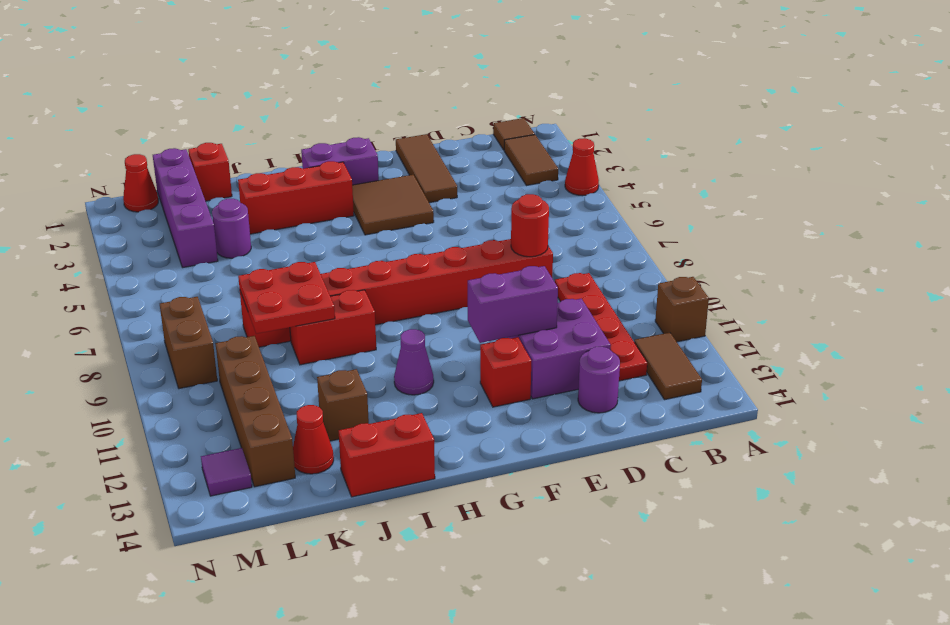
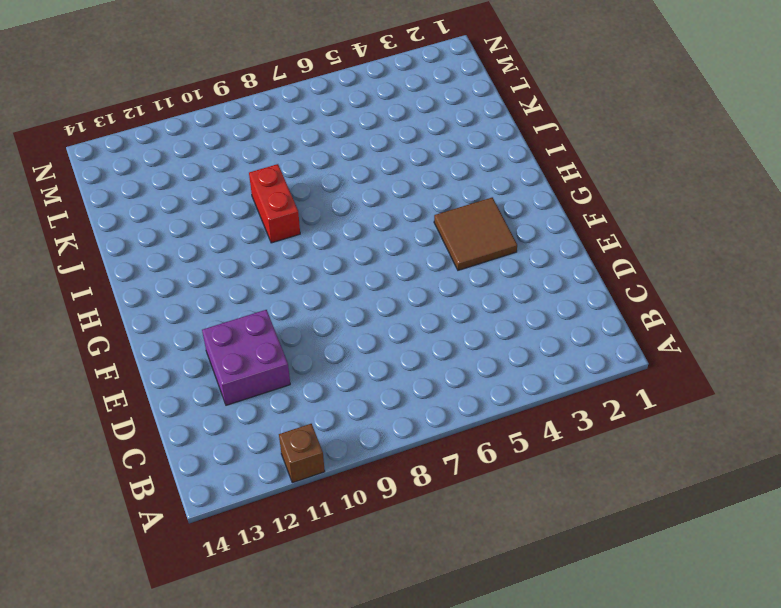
none -> red 1x1 cone [565,138,599,196]
none -> brown 1x1 tile [493,118,535,150]
none -> brown 1x2 tile [504,135,558,186]

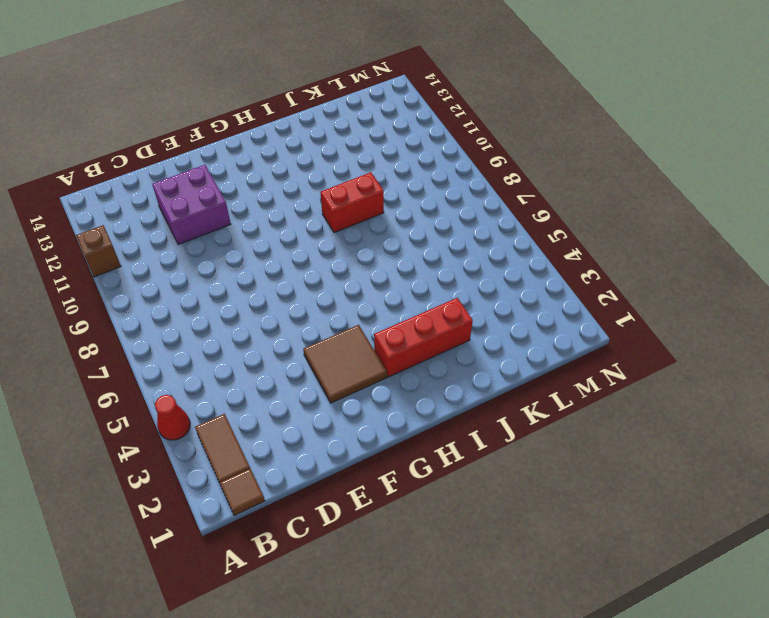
none -> brown 1x2 tile [634,333,702,400]
none -> red 1x4 plate [555,273,647,381]
none -> red 1x8 brick [240,239,553,347]

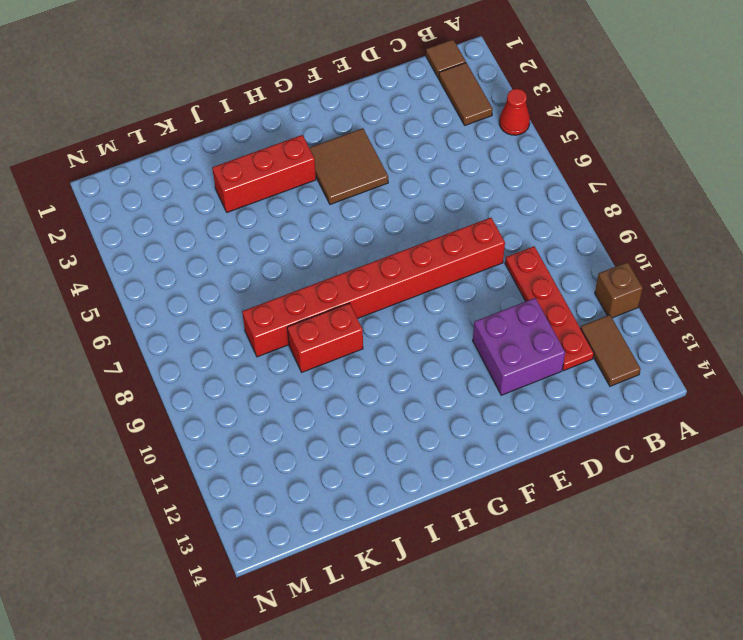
none -> purple 1x1 round brick [578,346,620,413]
none -> brown 1x3 tile [396,134,457,203]
none -> red 1x1 brick [480,337,531,407]

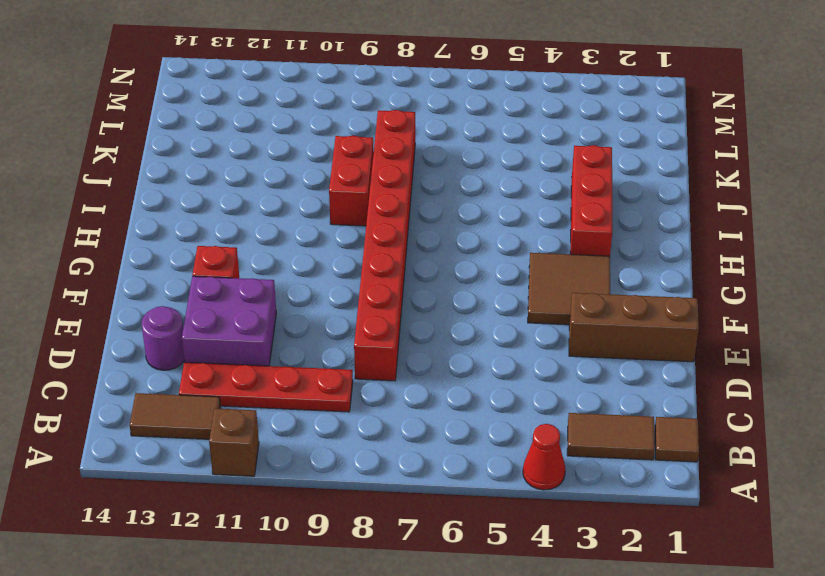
brown 1x3 brick [569,293,699,362] -> brown 1x3 tile [396,134,457,203]
none -> purple 1x2 brick [301,137,379,185]
none -> purple 1x1 cone [394,329,434,395]
none -> red 1x2 brick [339,413,435,497]

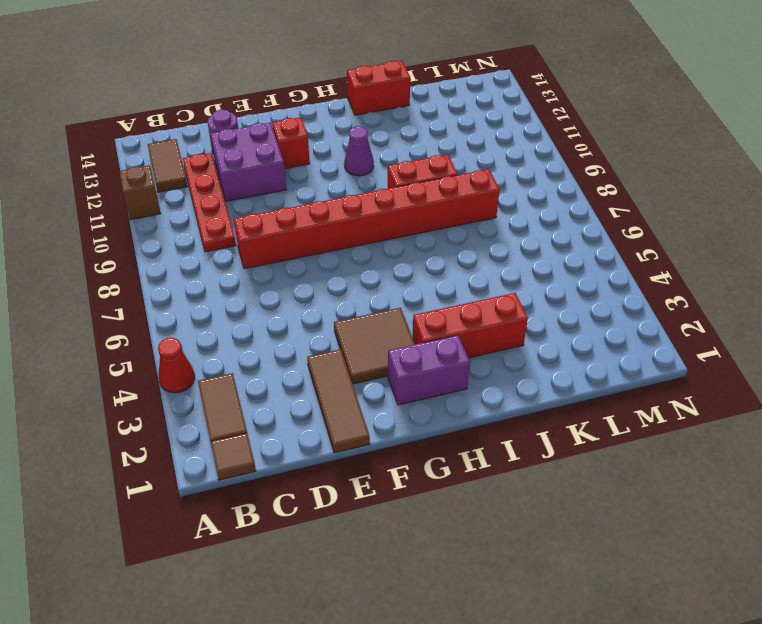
none -> brown 1x1 brick [317,369,369,441]
none -> red 1x1 brick [188,143,232,201]
none -> purple 1x1 round brick [212,199,251,258]

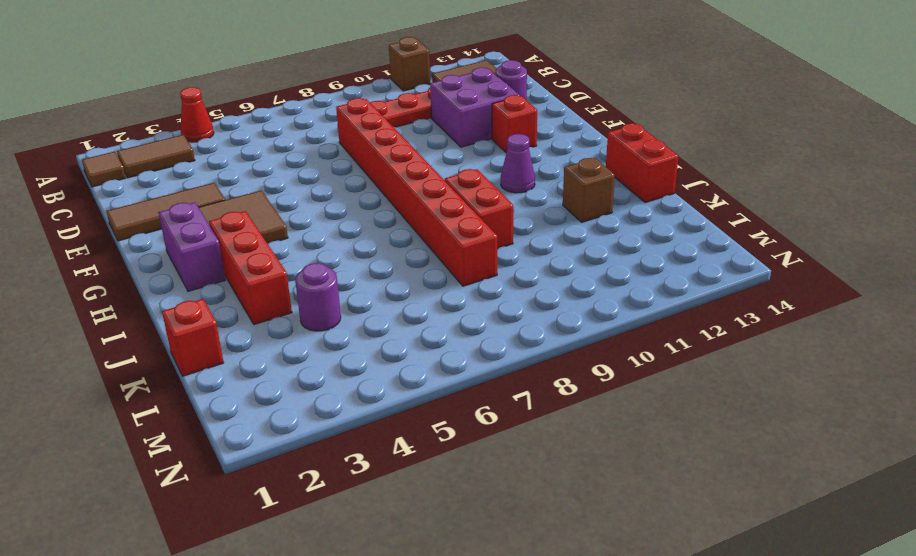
none -> red 1x1 cone [293,405,334,474]
none -> purple 1x4 brick [153,148,218,267]
none -> brown 1x4 brick [215,336,295,487]

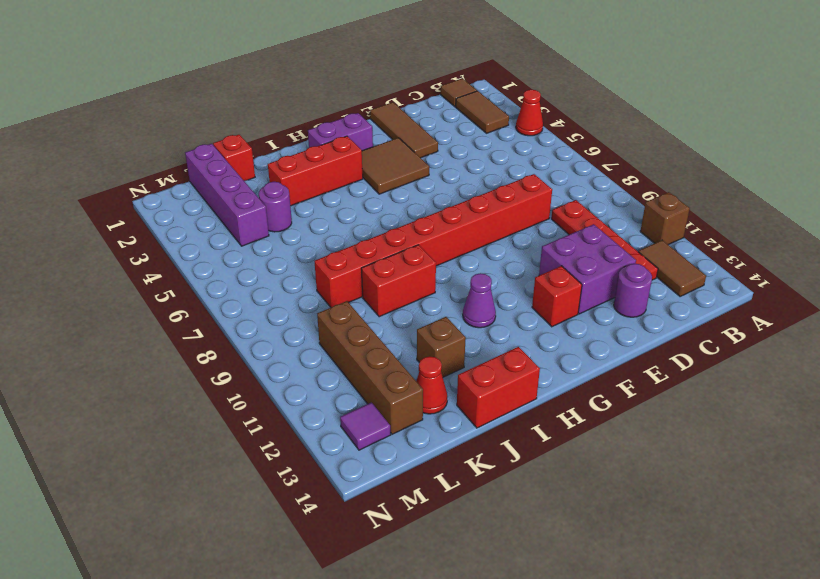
none -> red 1x1 cone [123,154,158,212]
none -> brown 1x2 brick [160,297,217,389]
none -> red 1x1 round brick [511,194,549,257]

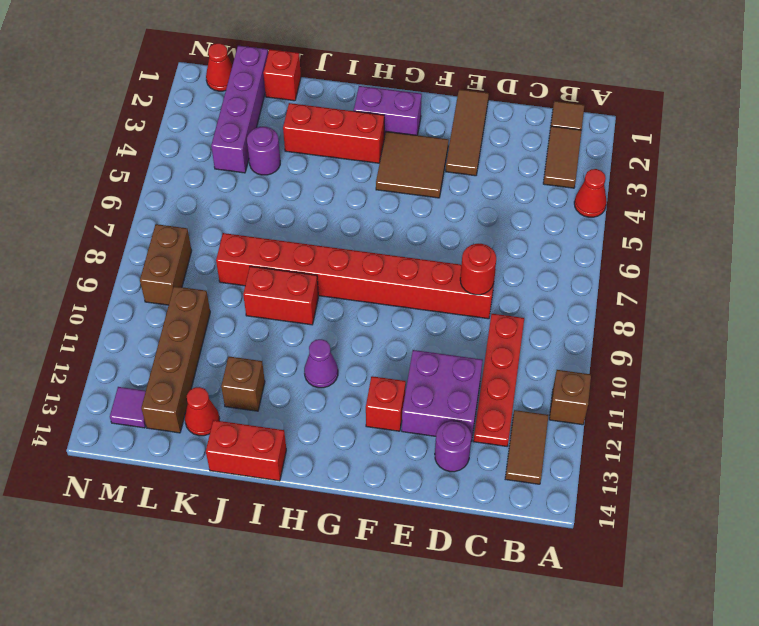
none -> purple 1x2 brick [468,266,558,343]
none -> red 2x2 plate [238,262,335,334]

